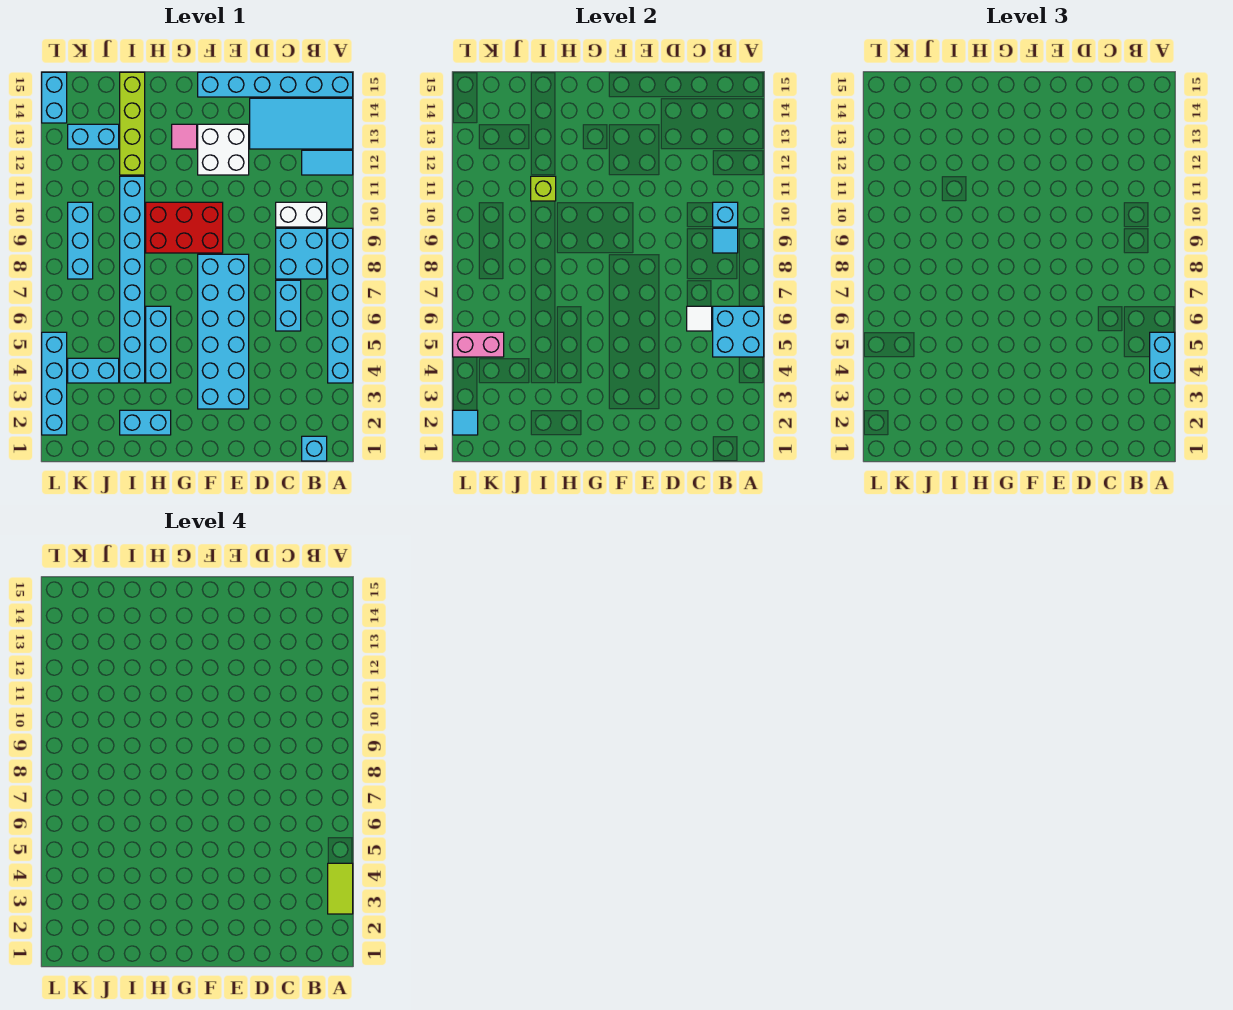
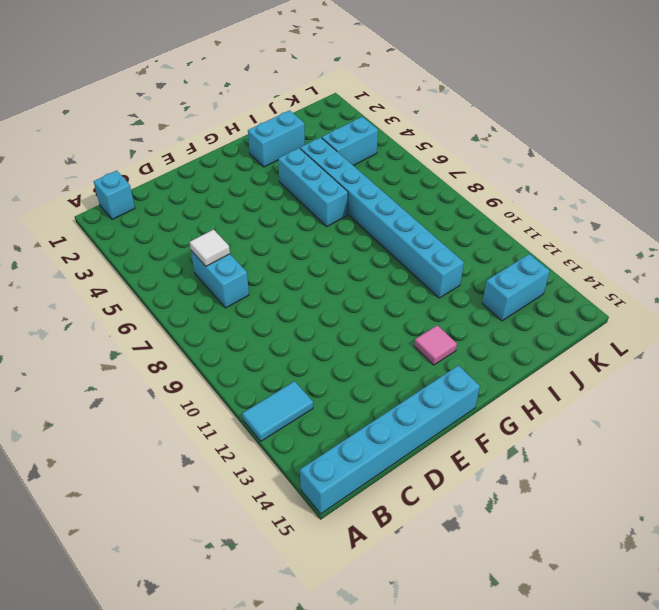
none -> cyan 1x6 brick [328,228,353,383]
none -> cyan 2x4 tile [250,98,353,149]
none -> cyan 2x2 brick [276,228,327,279]
none -> white 1x2 brick [276,202,327,227]

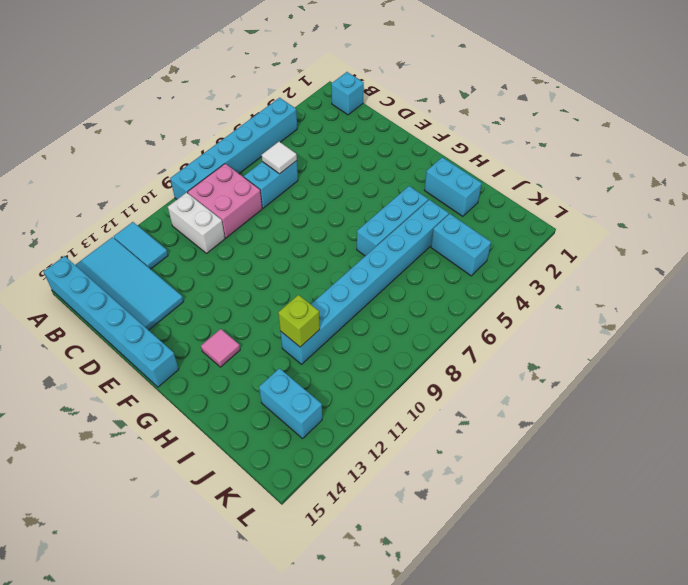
pink 2x2 brick [188,164,262,238] -> cyan 2x2 brick [276,228,327,279]
none -> cyan 2x6 brick [198,254,249,409]
none -> white 2x2 brick [198,124,249,175]
none -> red 2x3 brick [146,202,223,253]
none -> lime 1x4 brick [120,72,145,175]

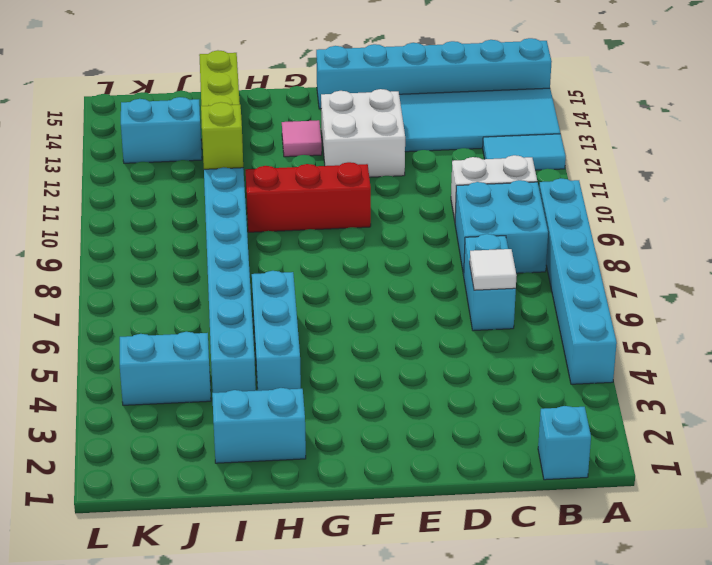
red 1x3 brick [246,162,371,232] -> red 2x3 brick [146,202,223,253]
none -> cyan 2x6 brick [198,254,249,409]
none -> cyan 1x3 brick [68,202,93,279]
none -> cyan 1x4 brick [42,332,67,435]
none -> cyan 1x2 brick [42,72,67,123]

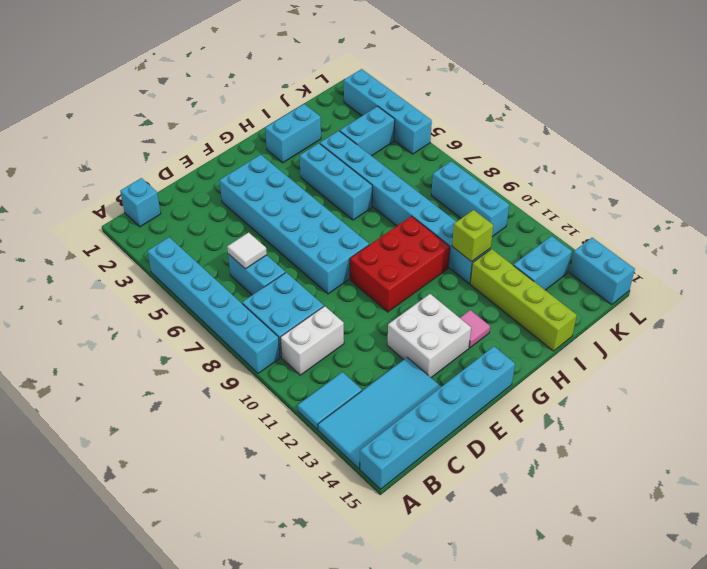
none -> cyan 2x2 brick [713,306,764,357]
none -> cyan 1x1 tile [713,228,738,253]
none -> cyan 1x1 brick [713,202,738,227]
none -> pink 1x2 brick [453,332,504,357]

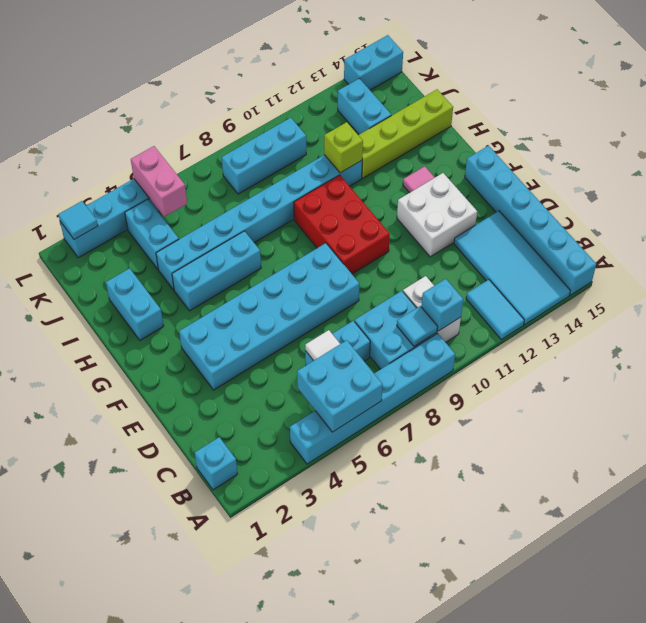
none -> cyan 1x2 brick [1150,332,1175,383]
none -> lime 1x2 tile [328,863,353,914]

